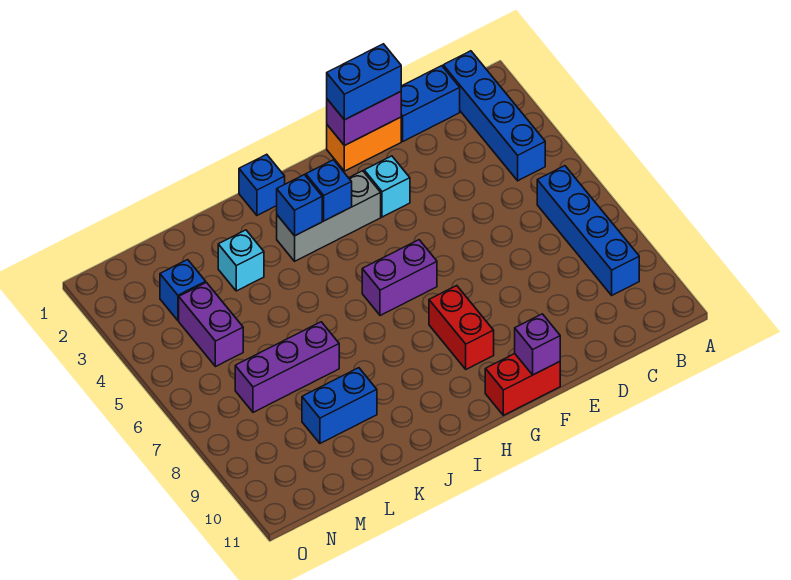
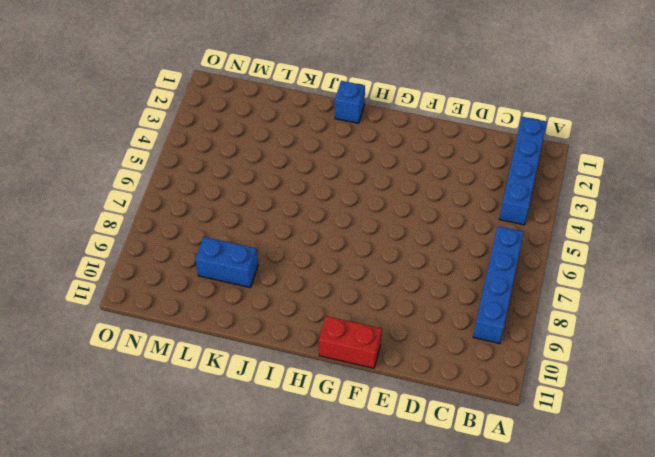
none -> blue 1x2 brick [401,66,460,141]
none -> orange 1x2 brick [327,117,401,171]
none -> cyan 1x1 brick [364,156,410,217]

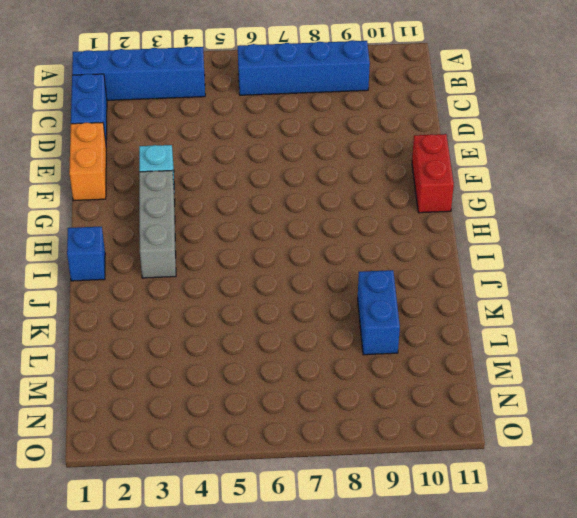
none -> purple 1x2 brick [362,240,437,316]
none -> red 1x2 brick [429,286,494,369]
none -> cyan 1x1 brick [218,230,264,291]

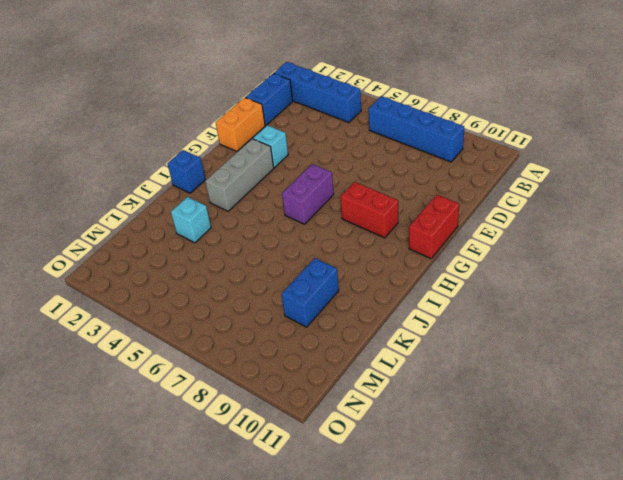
none -> purple 1x3 brick [235,322,339,412]
none -> blue 1x1 brick [160,260,206,320]
none -> purple 1x2 brick [179,283,243,367]

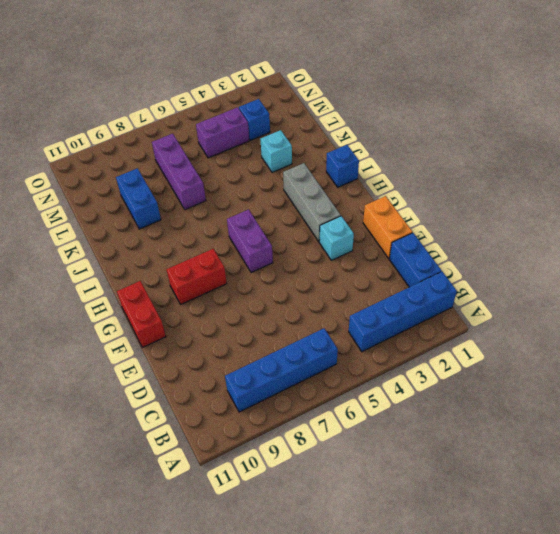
none -> purple 1x2 brick [327,92,401,146]
none -> purple 1x1 brick [515,314,560,375]
none -> blue 1x1 brick [306,160,352,221]

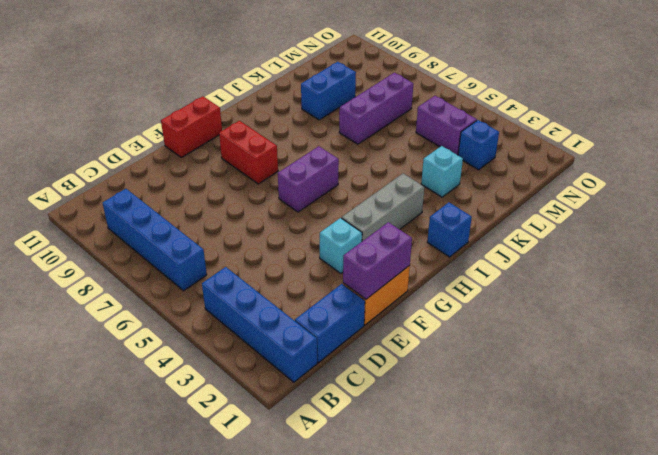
none -> purple 1x1 brick [515,314,560,375]
none -> blue 1x1 brick [306,160,352,221]
none -> blue 1x1 brick [277,175,322,236]

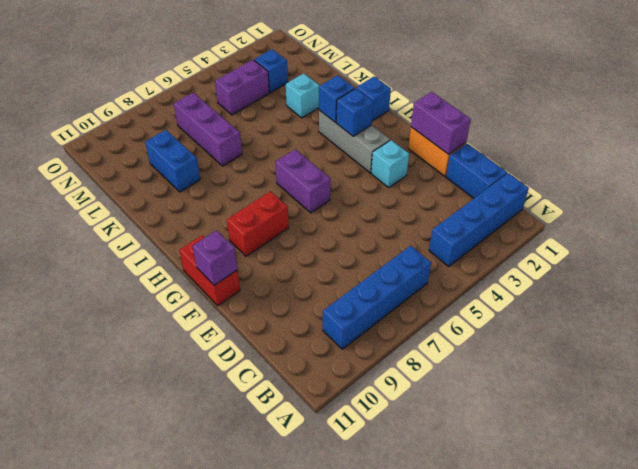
none -> blue 1x2 brick [327,44,401,120]

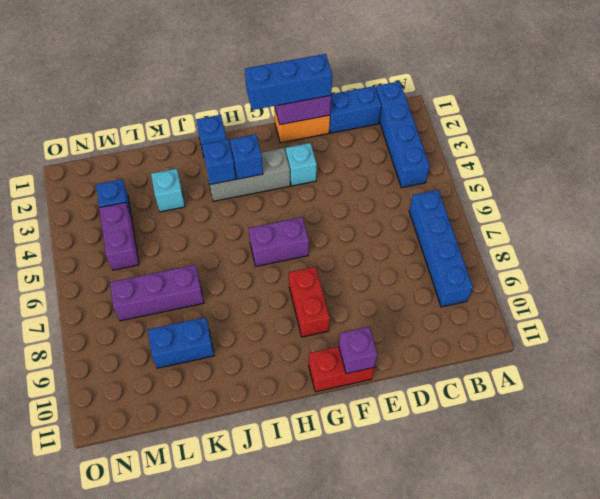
blue 1x3 brick [245,54,332,110] -> blue 1x2 brick [327,44,401,120]

